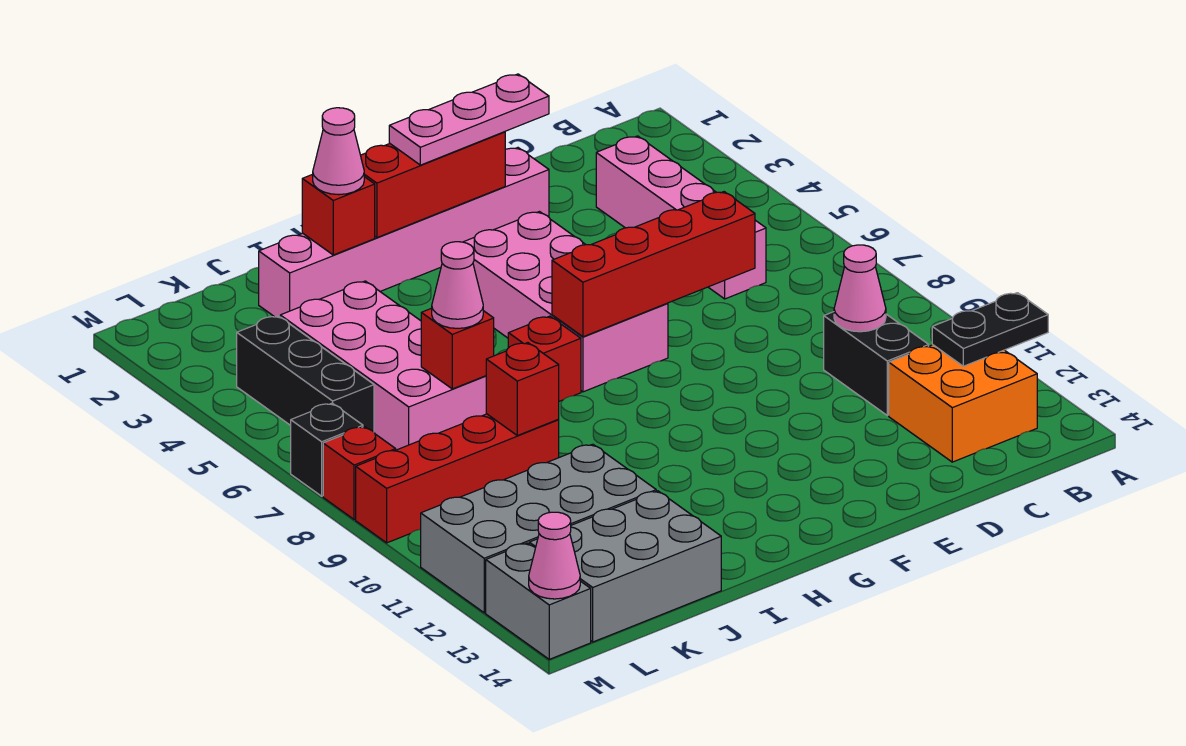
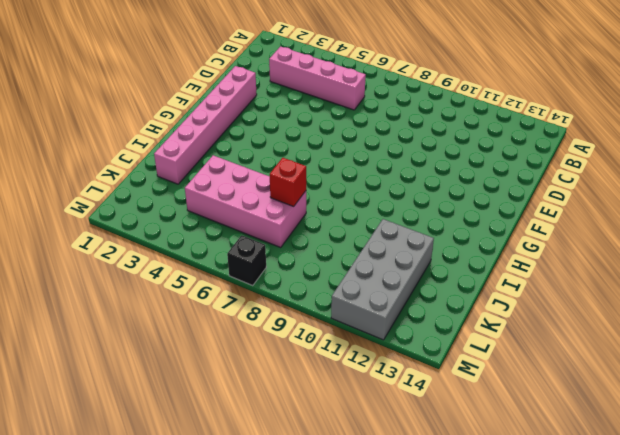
none -> orange 2x2 brick [889,345,1037,462]
none -> black 1x2 brick [824,312,929,415]
none -> pink 2x4 brick [464,212,668,392]

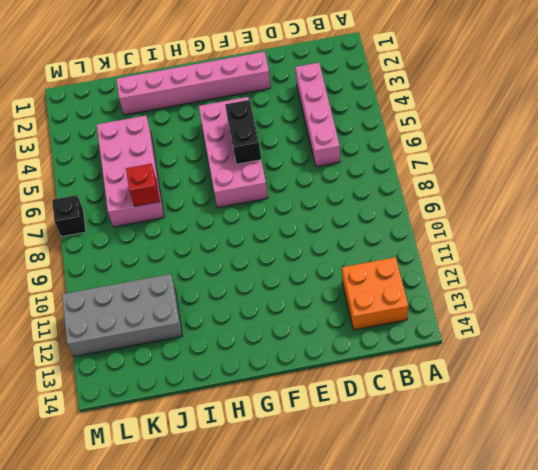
black 1x2 brick [225,100,261,164] -> black 1x2 brick moved to [824,312,929,415]
none -> red 1x1 brick [508,316,581,401]
none -> red 1x4 brick [356,414,559,543]
none -> grey 2x3 brick [529,491,721,642]

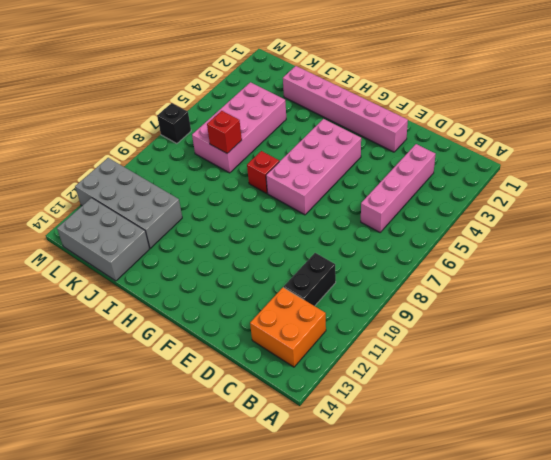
none -> red 1x4 brick [356,414,559,543]
none -> black 1x3 brick [237,316,374,432]
none -> red 1x1 brick [323,427,396,520]

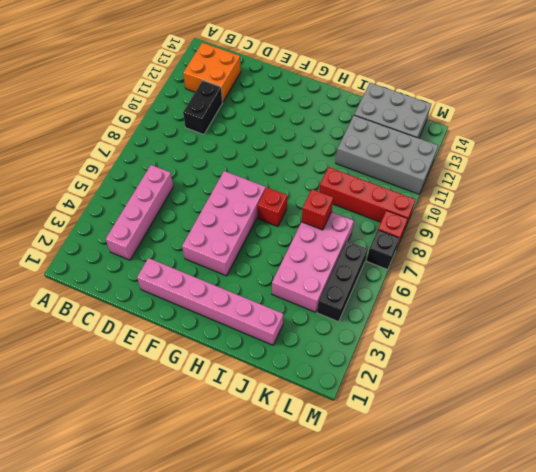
none -> grey 1x2 brick [486,543,591,659]
none -> black 1x2 plate [932,293,1048,366]
none -> pink 1x1 cone [834,245,886,332]

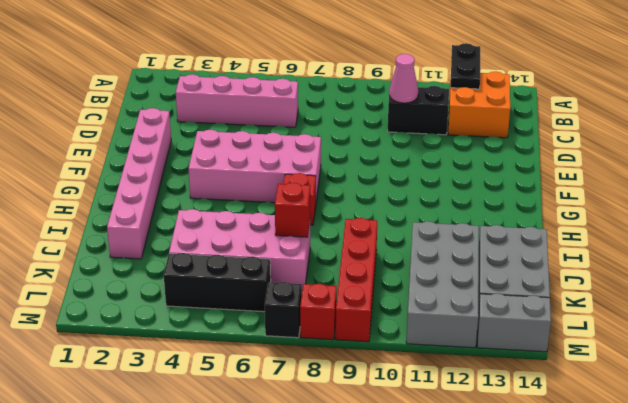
none -> red 1x4 brick [552,192,755,337]
none -> red 1x3 brick [361,132,505,238]
none -> red 1x1 brick [302,174,375,255]

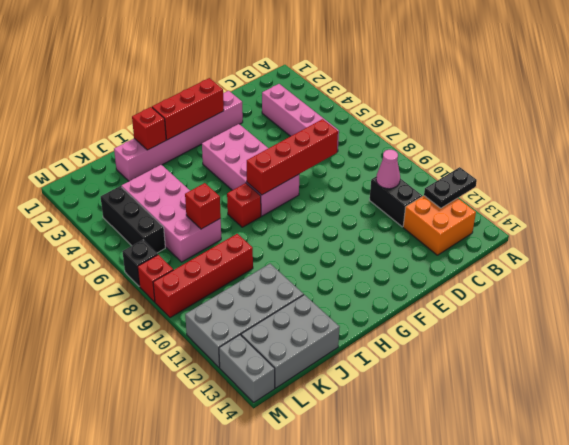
none -> red 1x1 brick [486,343,559,436]
none -> pink 1x1 cone [529,512,580,599]
none -> pink 1x3 plate [389,74,549,165]

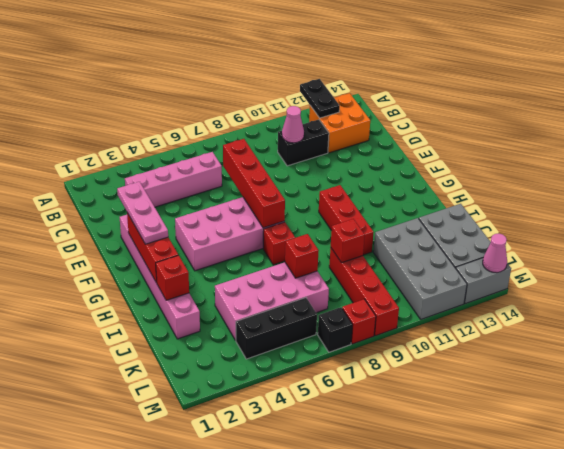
red 1x3 brick [319,185,374,255] -> none
none -> pink 1x1 cone [313,108,364,195]
none -> pink 1x1 cone [432,242,483,328]

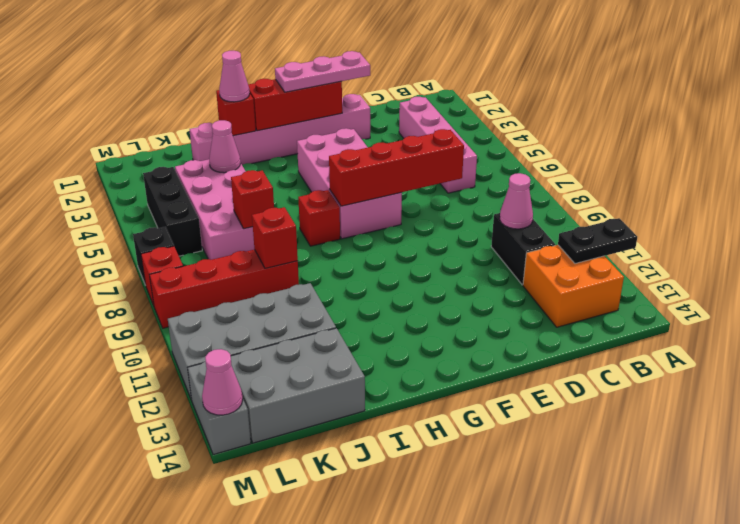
pink 1x1 cone [209,120,240,173] -> pink 1x1 cone moved to [432,242,483,328]

